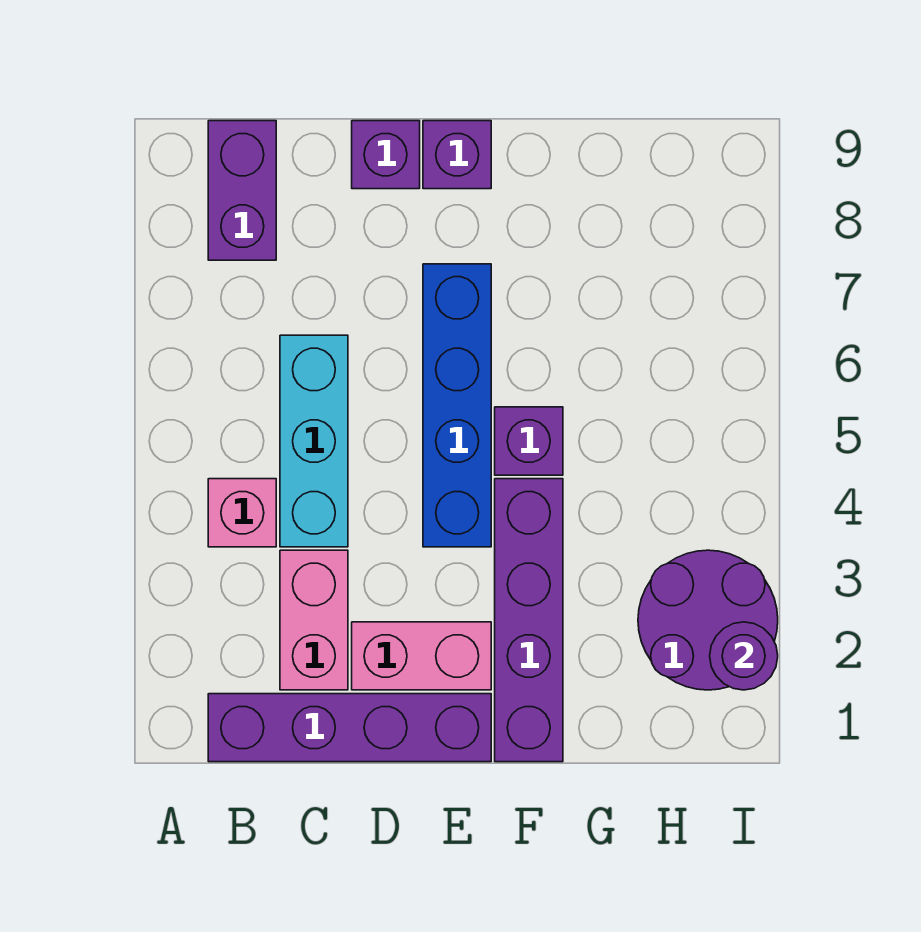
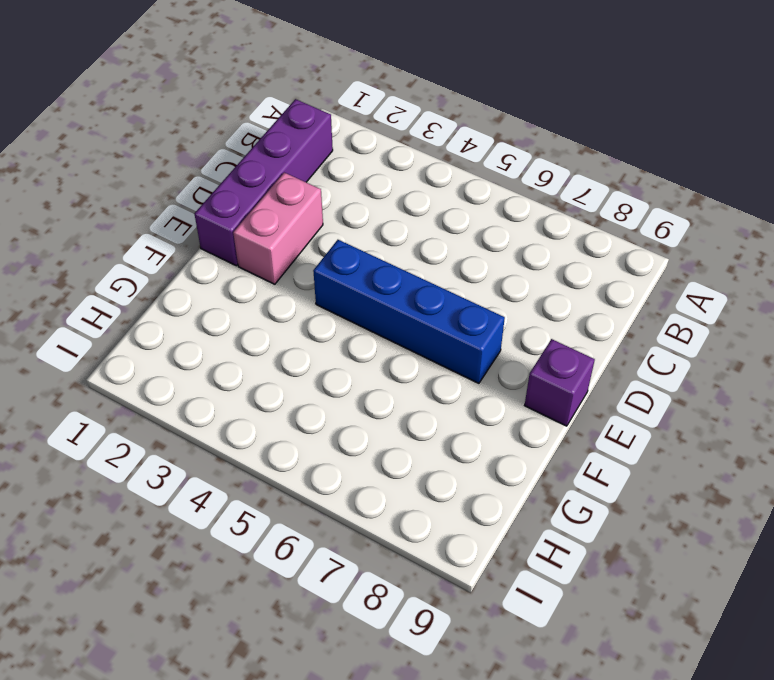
none -> pink 1x1 brick [208,479,276,547]
none -> purple 1x2 brick [208,121,276,260]
none -> pink 1x2 brick [280,550,348,690]

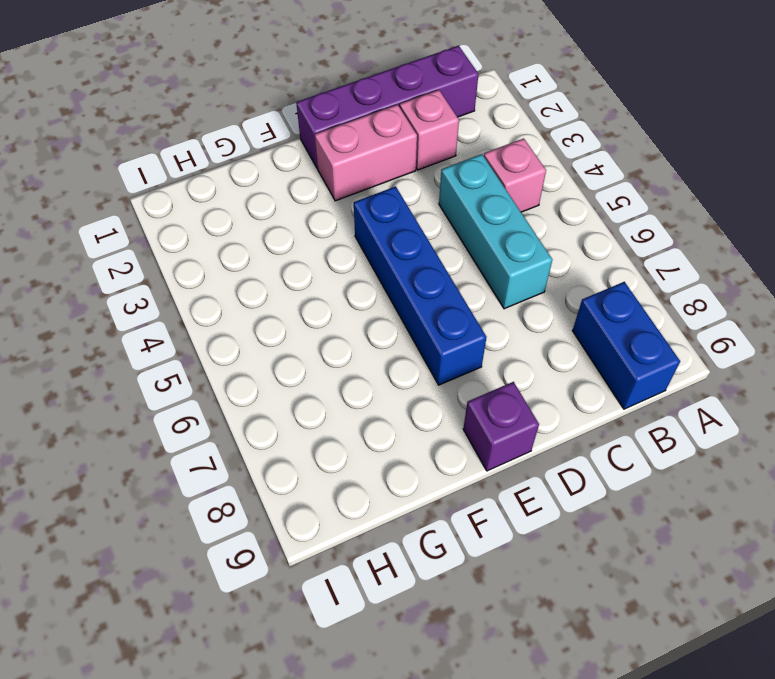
blue 1x2 brick [573,282,680,409] -> purple 1x2 brick [208,121,276,260]
pink 1x1 brick [400,90,459,170] -> pink 1x2 brick [280,550,348,690]
none -> purple 1x1 brick [352,121,420,189]
none -> purple 1x4 brick [495,479,563,762]
none -> purple 1x1 brick [495,407,563,475]

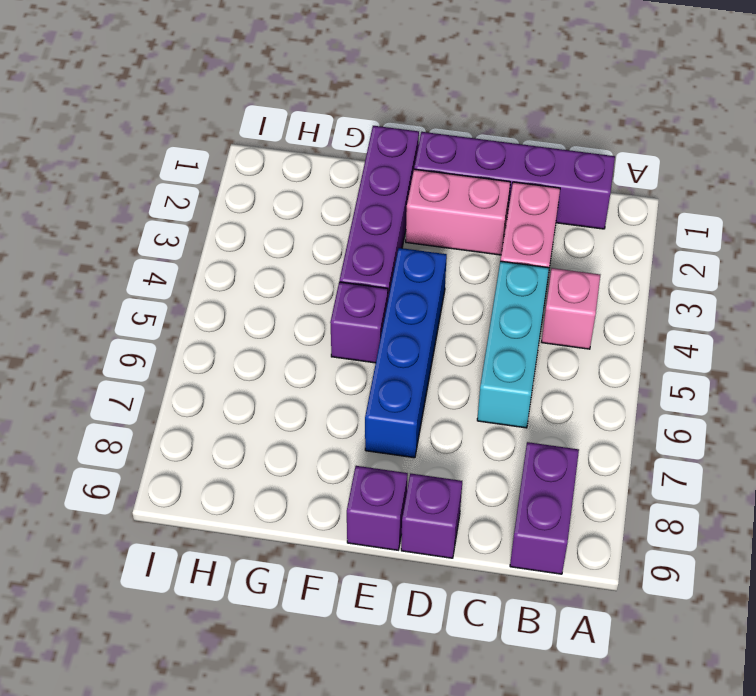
none -> purple 2x2 round brick [638,550,778,690]
none -> purple 1x1 round brick [710,622,778,690]

